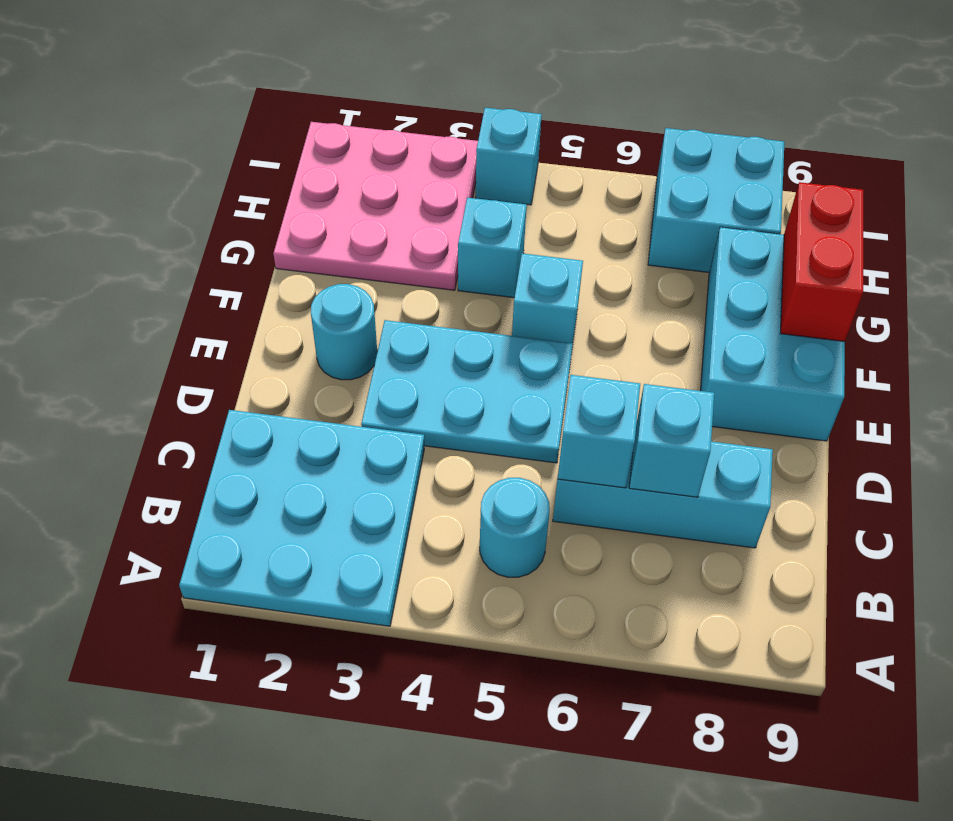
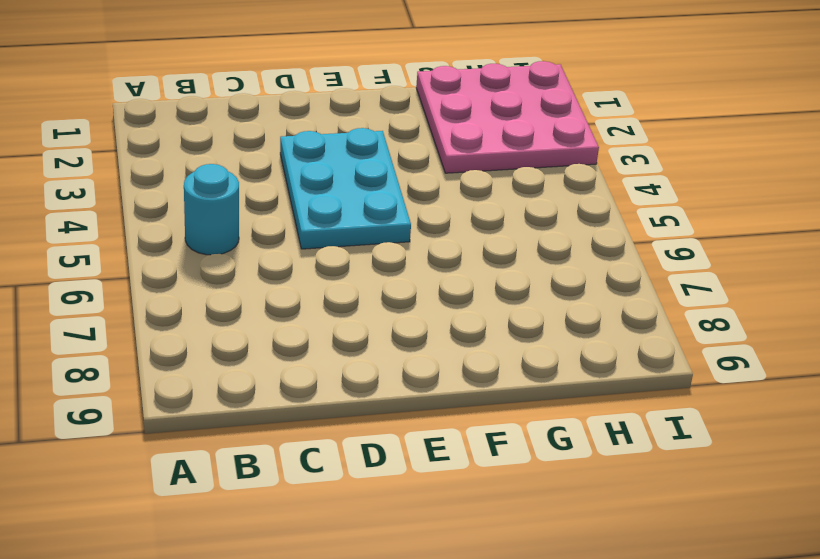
none -> cyan 3x3 plate [179,410,424,626]
none -> cyan 1x3 brick [553,441,773,548]
none -> cyan 1x1 round brick [311,284,377,380]

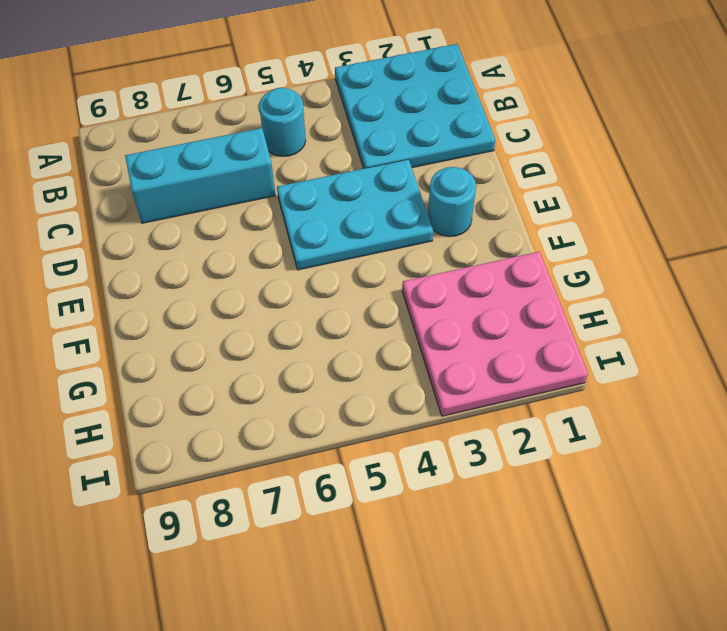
none -> cyan 2x3 brick [701,227,845,441]
none -> cyan 1x1 brick [512,253,583,347]
none -> cyan 1x1 brick [458,197,527,298]

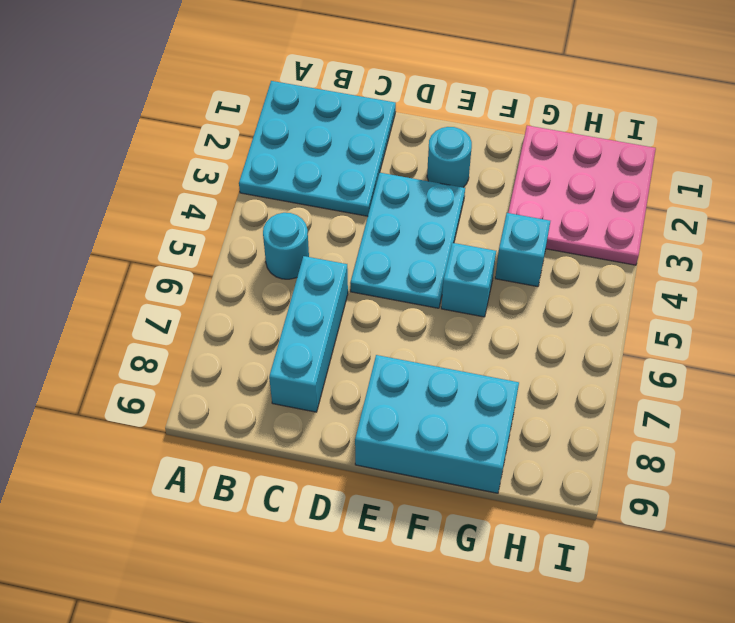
none -> cyan 2x2 brick [648,128,784,272]
none -> cyan 1x1 brick [476,108,542,205]
none -> cyan 1x1 brick [558,375,640,488]

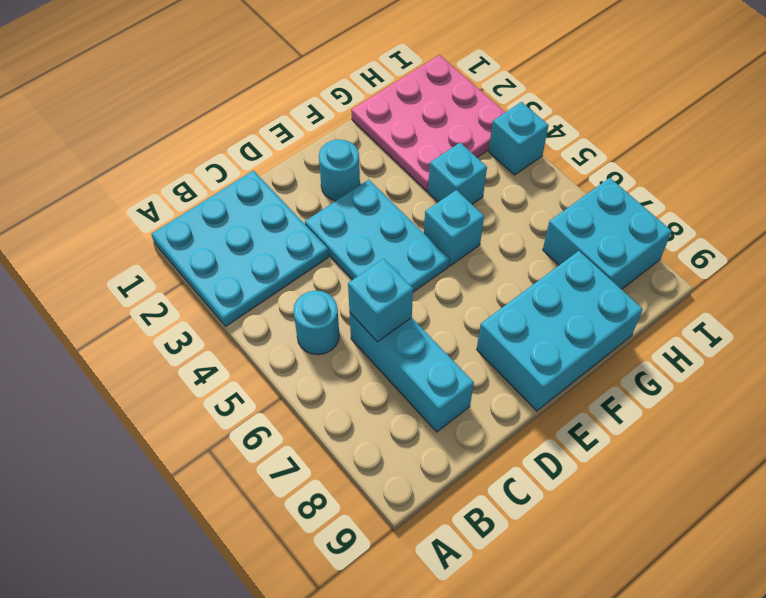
none -> cyan 1x1 brick [629,384,714,497]
none -> red 1x2 brick [781,182,863,342]

